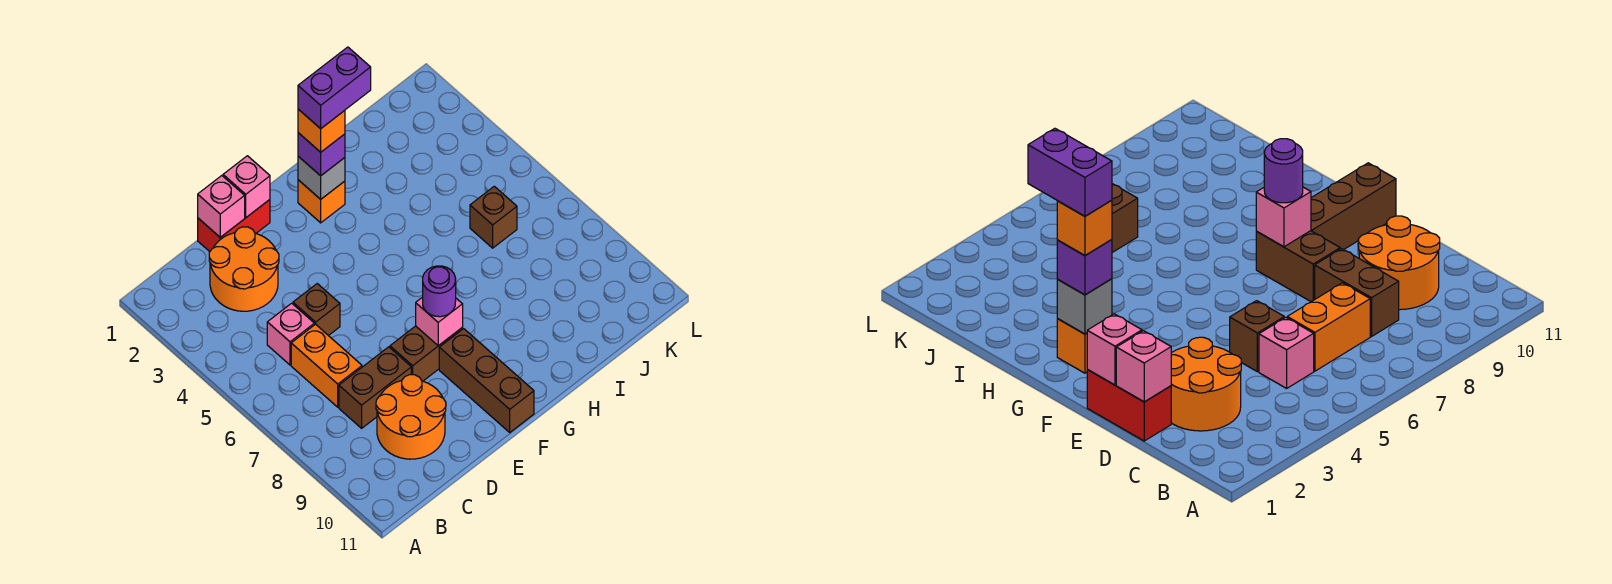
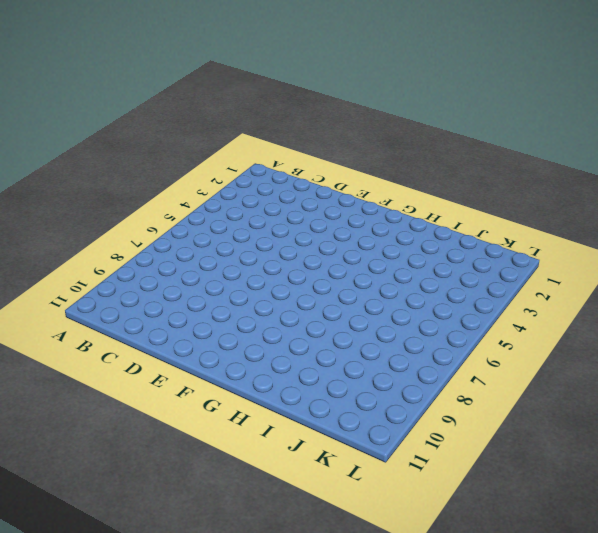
none -> orange 2x2 round brick [209,227,279,311]
none -> pink 1x1 brick [267,303,314,365]
none -> orange 1x2 brick [291,324,362,407]

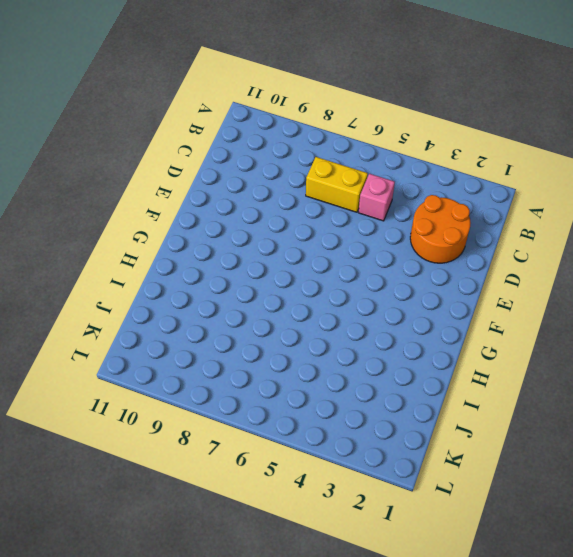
yellow 1x2 brick [306,157,368,212] -> orange 1x2 brick [291,324,362,407]
none -> brown 1x2 brick [339,347,411,428]
none -> orange 2x2 round brick [376,375,446,459]
none -> red 1x2 brick [198,200,270,252]

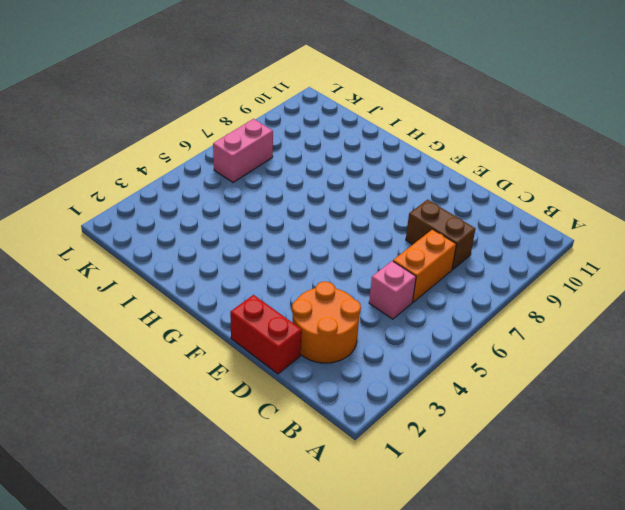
pink 1x2 brick [213,119,273,182] -> none
none -> orange 2x2 round brick [376,375,446,459]
none -> brown 1x1 brick [293,284,340,336]
none -> brown 1x2 brick [390,326,463,381]

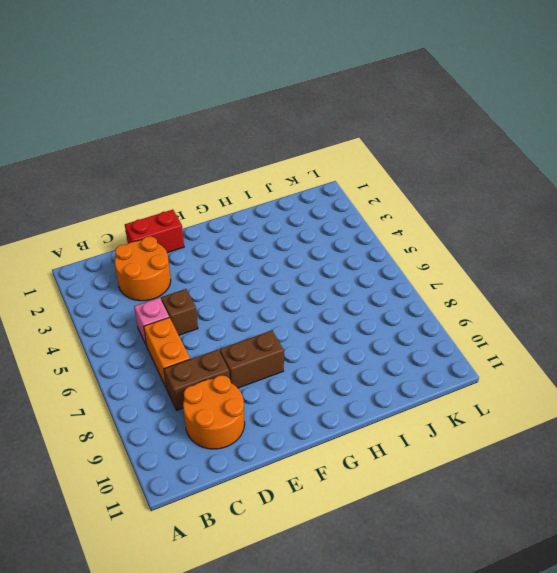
none -> brown 1x3 brick [439,329,534,432]
none -> orange 1x1 brick [298,180,345,223]
none -> brown 1x1 brick [470,186,517,248]

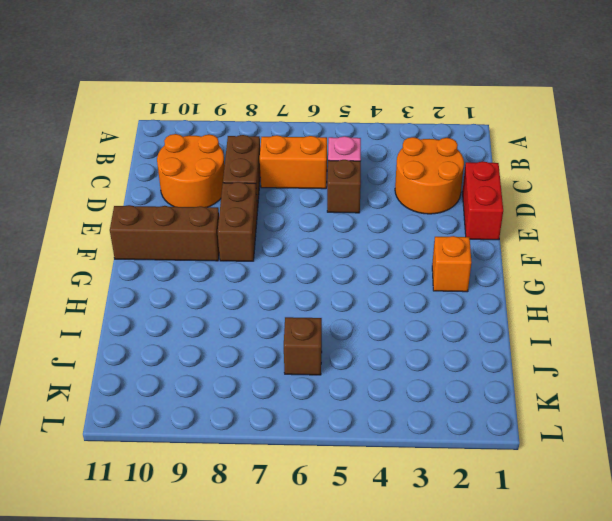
none -> pink 1x1 brick [198,176,245,237]
none -> pink 1x1 brick [223,156,270,217]
none -> pink 1x1 brick [416,297,463,346]

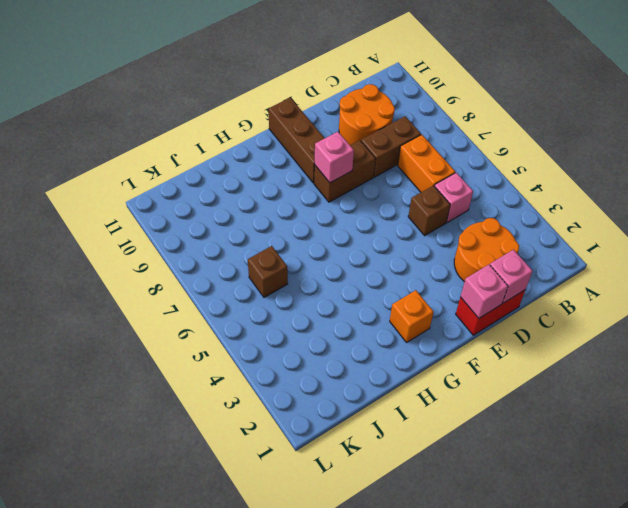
none -> grey 1x1 brick [298,156,345,199]
none -> purple 1x1 round brick [423,266,456,317]
none -> purple 1x1 brick [298,133,345,176]

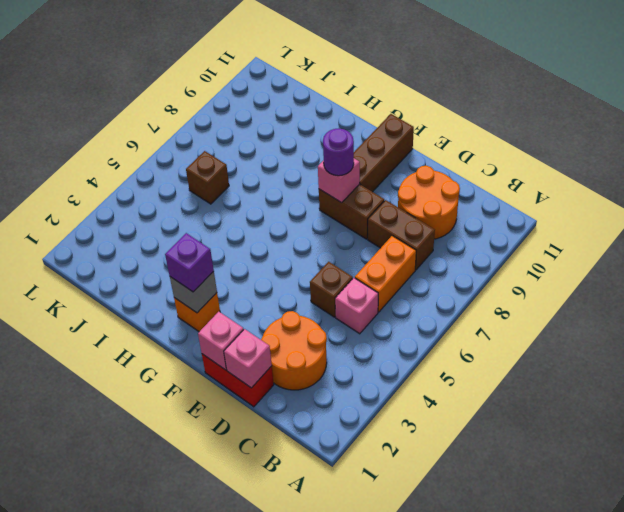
none -> orange 1x1 brick [298,109,345,152]
none -> purple 1x2 brick [298,47,371,129]

